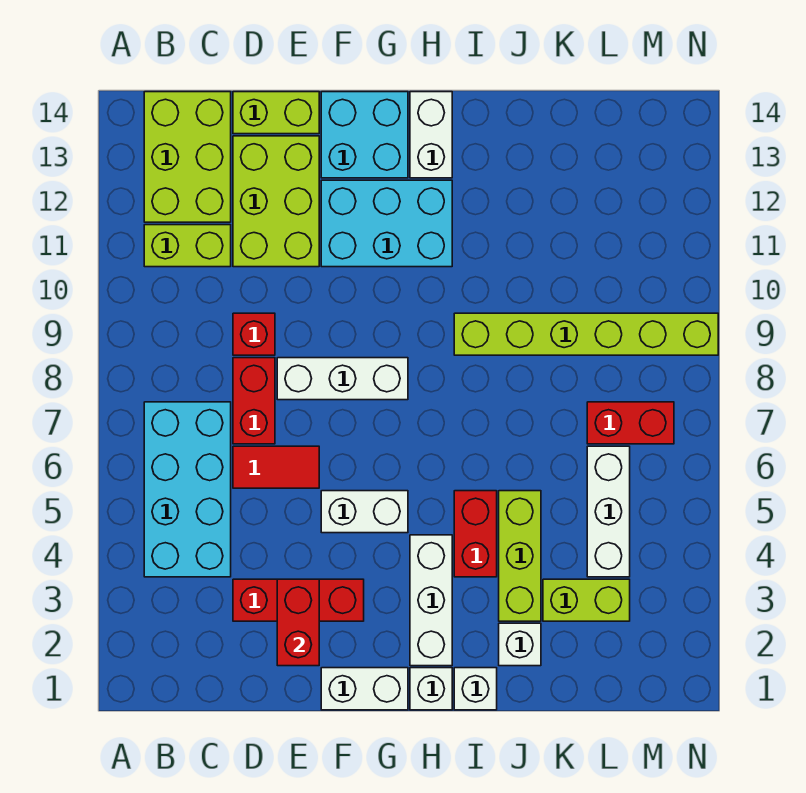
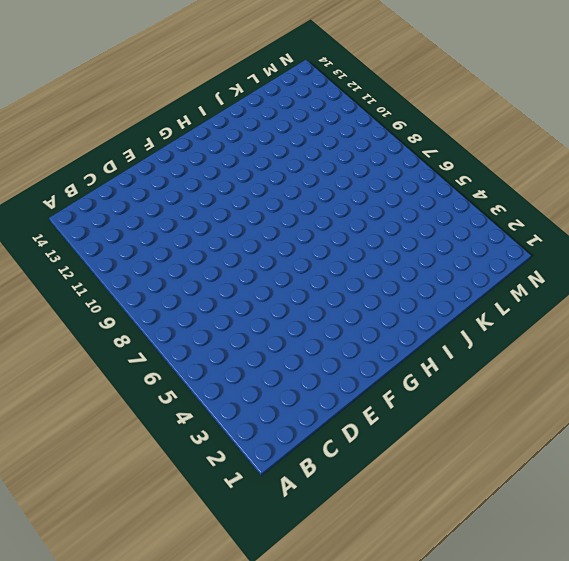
none -> cyan 2x4 brick [144,402,231,577]
none -> lime 1x2 brick [144,225,231,267]
none -> lime 2x3 brick [144,92,231,222]

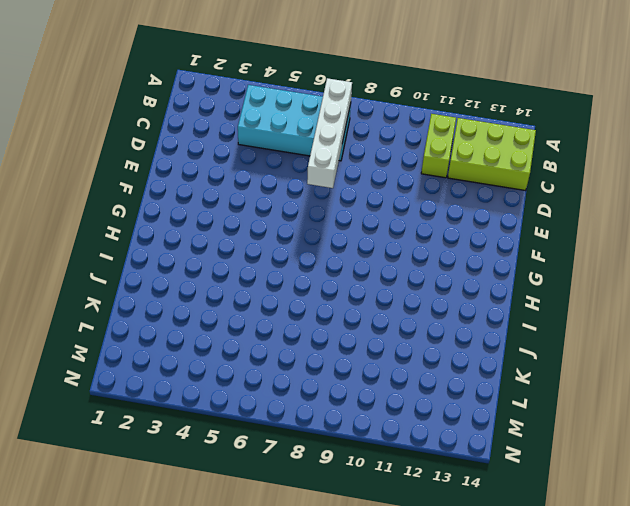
white 1x4 brick [307,78,352,188] -> none
none -> red 1x3 brick [233,579,364,621]
none -> red 1x2 tile [233,446,319,488]
none -> red 1x2 brick [233,358,275,444]

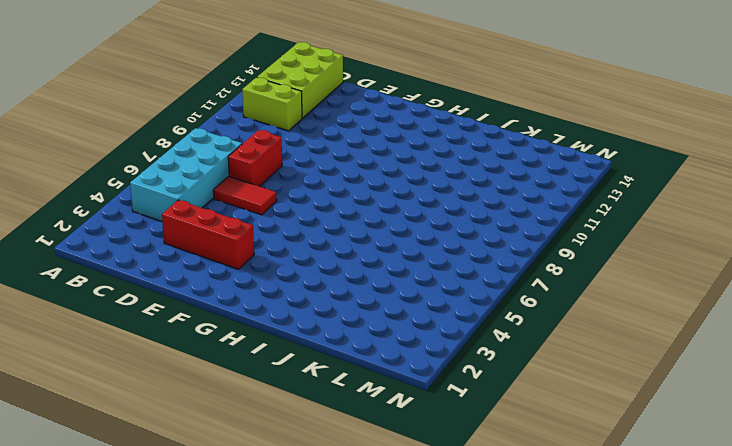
none -> red 1x1 brick [233,313,275,355]
none -> lime 2x3 brick [233,136,319,267]
none -> lime 1x2 brick [233,92,319,134]

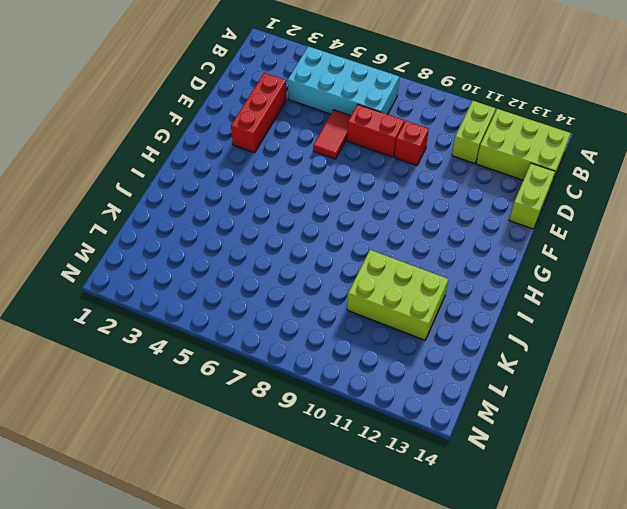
lime 2x3 brick [347,250,448,340] -> lime 2x3 brick moved to [233,136,319,267]
none -> white 1x3 brick [277,358,408,400]
none -> white 1x2 brick [321,668,408,710]
none -> white 1x2 brick [321,491,408,533]

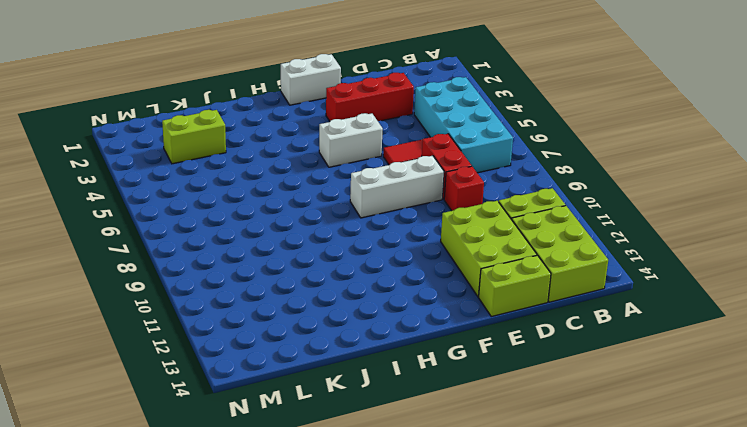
none -> cyan 2x3 brick [321,180,452,267]
none -> cyan 2x2 brick [321,92,408,178]
none -> white 1x1 brick [410,668,452,710]

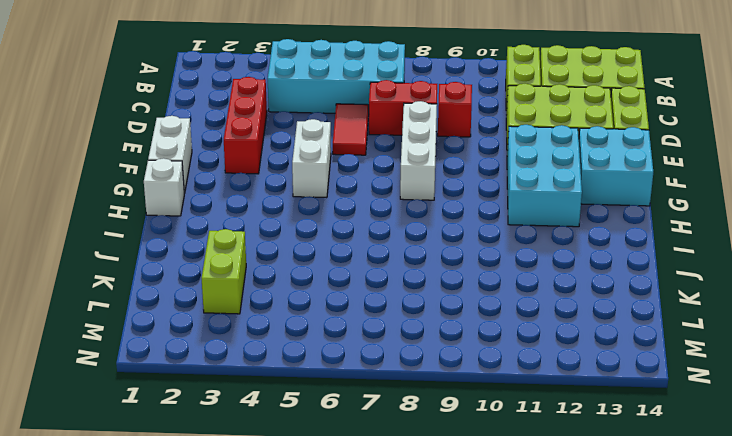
none -> white 1x3 brick [410,535,452,666]
none -> white 1x2 brick [410,92,452,178]
none -> white 1x1 brick [454,668,497,710]

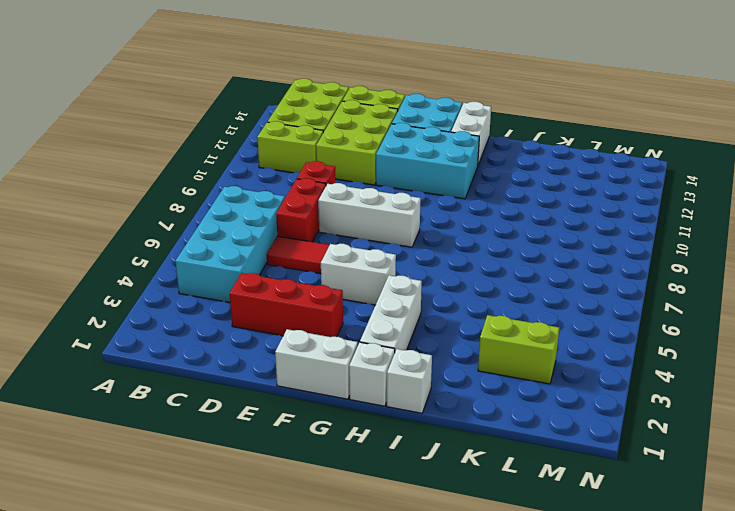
none -> red 1x2 brick [454,491,497,577]
none -> lime 1x6 brick [454,313,718,355]
none -> white 1x1 brick [499,623,541,666]

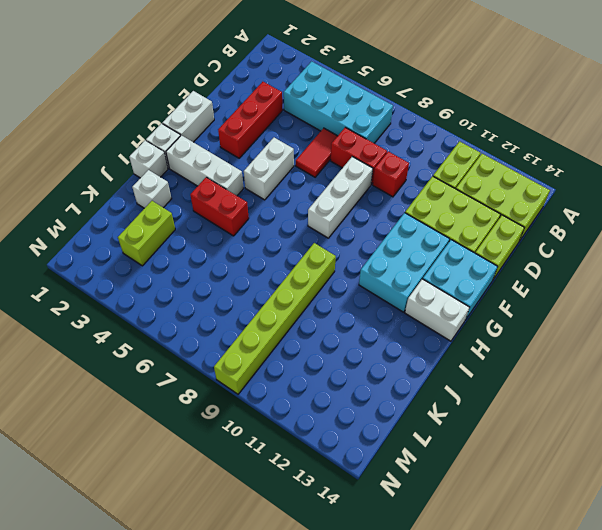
none -> lime 1x3 brick [499,491,541,621]
none -> white 1x3 brick [587,446,630,577]
none -> red 1x2 brick [587,402,674,444]

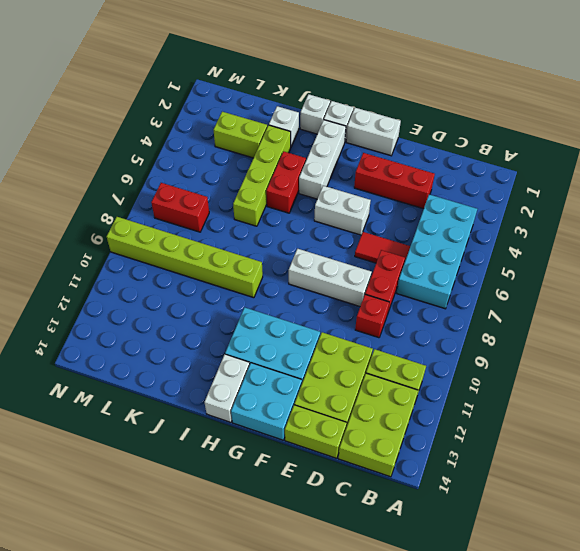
lime 1x4 brick [233,125,291,226] -> lime 1x3 brick [499,491,541,621]
none -> white 1x3 brick [587,446,630,577]
none -> red 1x2 brick [277,579,319,666]

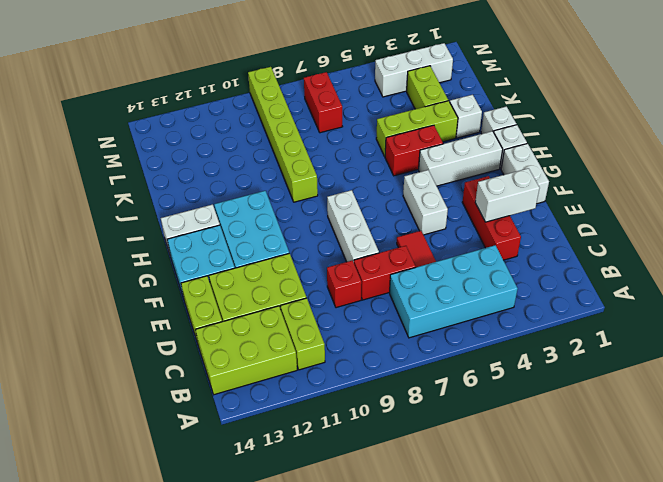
white 1x2 brick [475,168,540,222] -> red 1x2 brick [277,579,319,666]
white 1x3 brick [375,43,453,97] -> white 1x3 brick moved to [587,446,630,577]

